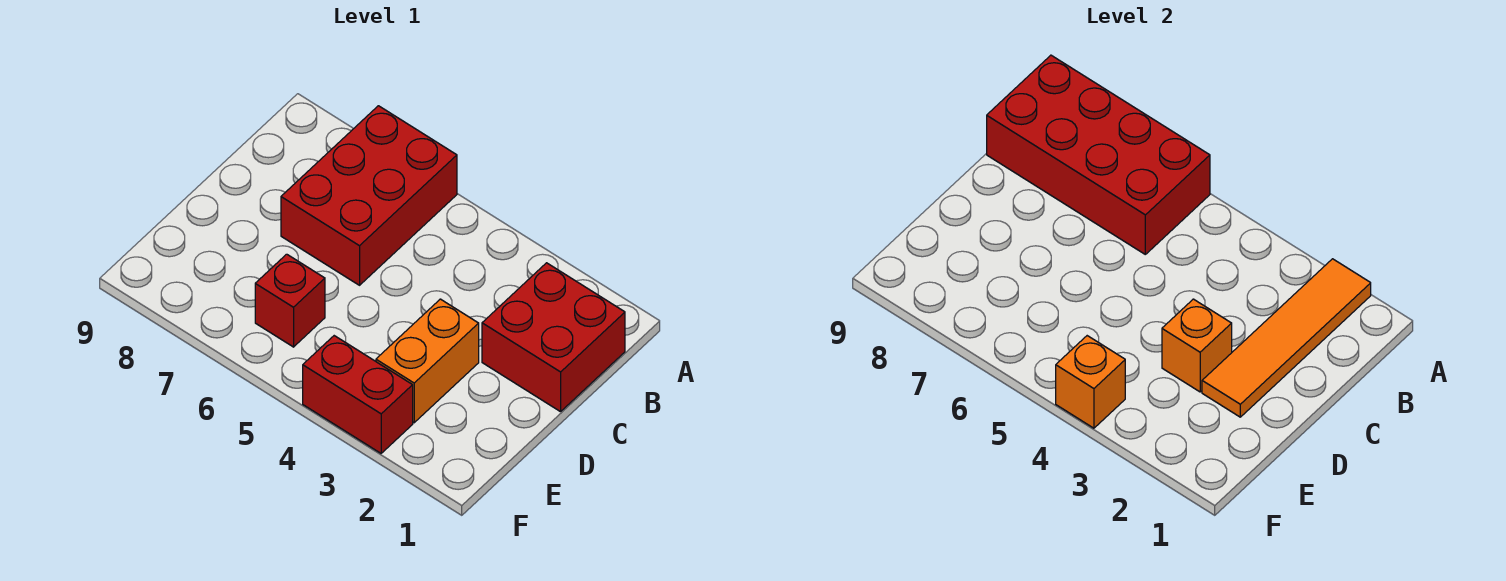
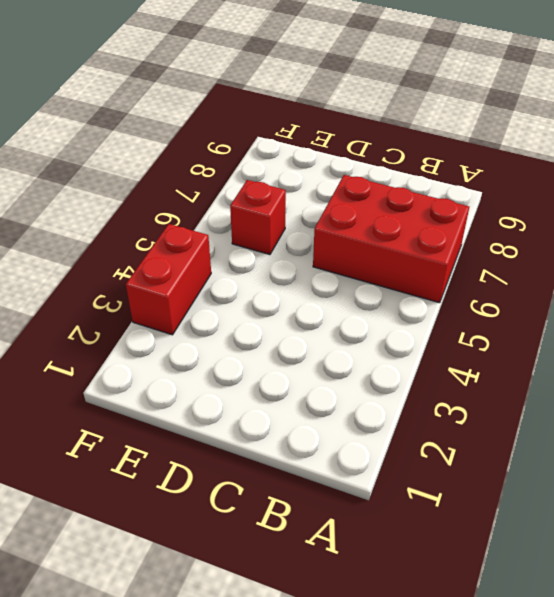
none -> red 2x2 brick [482,263,625,412]
none -> orange 1x2 brick [376,299,479,423]

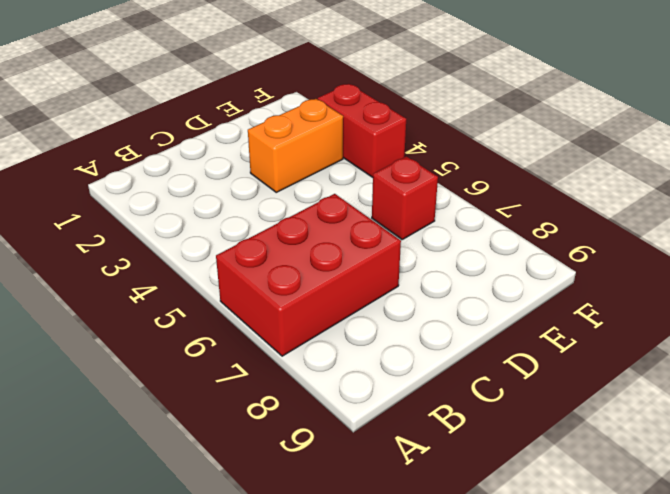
none -> red 2x2 brick [482,263,625,412]
none -> orange 1x4 tile [1202,259,1371,417]

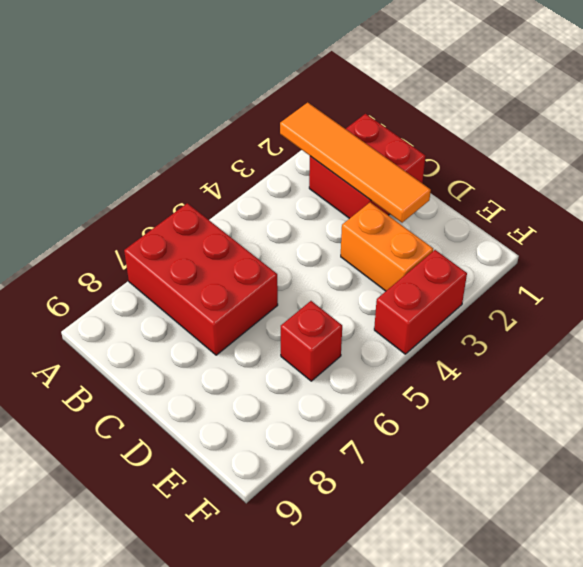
none -> red 2x4 brick [987,55,1210,254]
none -> orange 1x1 brick [1162,299,1232,392]

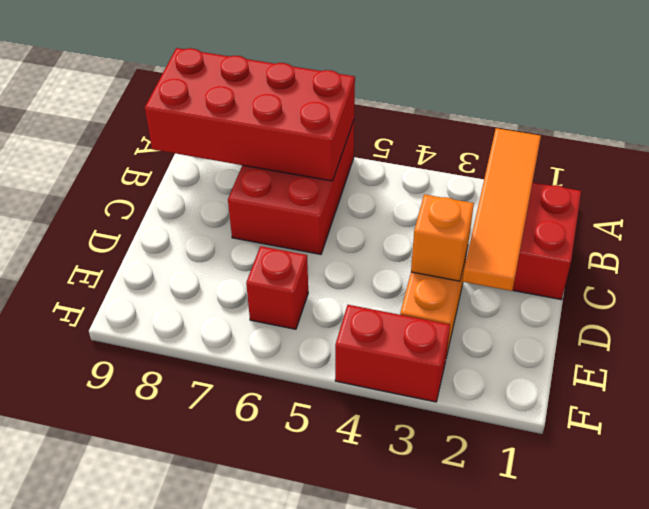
none -> orange 1x1 brick [1056,336,1125,428]

